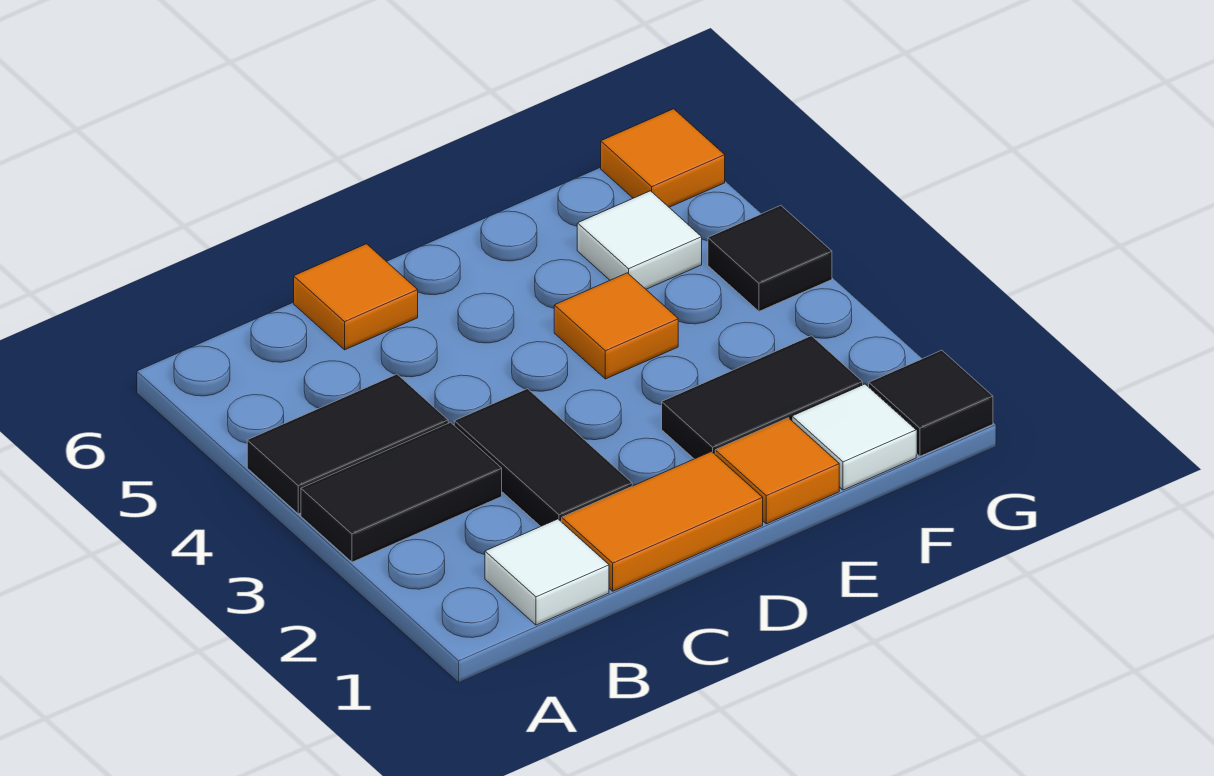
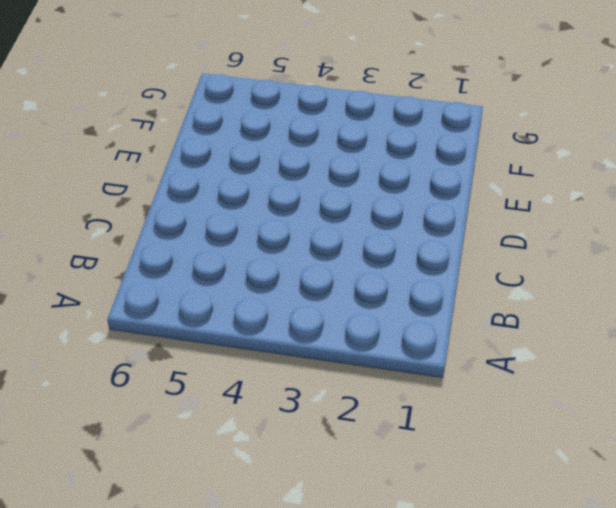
none -> black 1x2 tile [301,422,502,562]
none -> black 1x2 tile [247,374,448,514]
none -> white 1x1 tile [485,519,609,625]

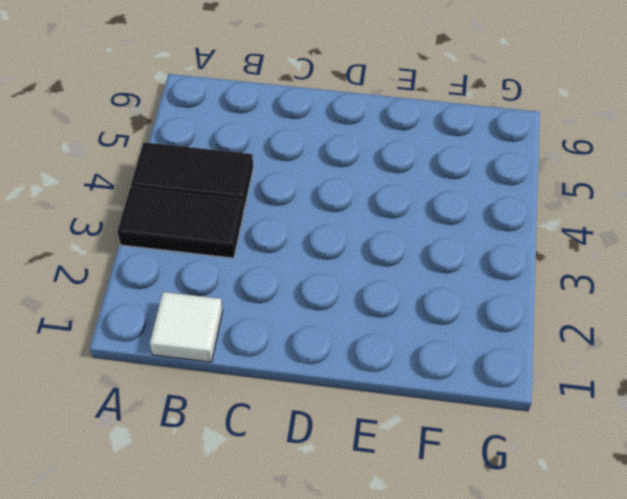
none -> orange 1x2 tile [562,452,763,591]
none -> black 1x2 tile [454,389,632,526]
none -> orange 1x1 tile [294,244,418,350]

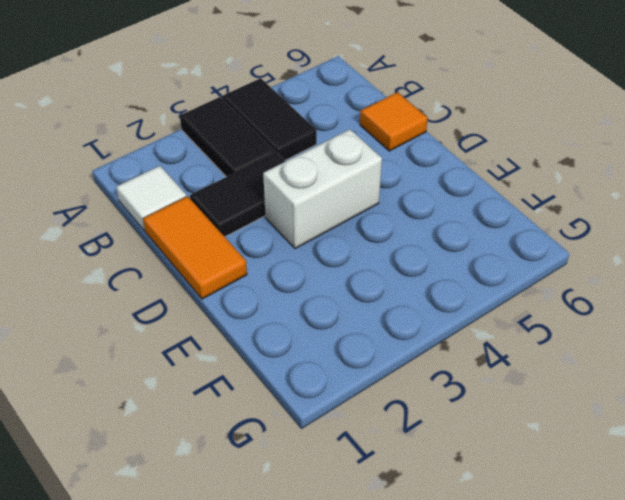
white 1x2 brick [263,129,382,249] -> none
none -> orange 1x1 tile [715,418,839,524]
none -> black 1x2 tile [662,336,863,459]
none -> orange 1x1 tile [554,273,678,379]

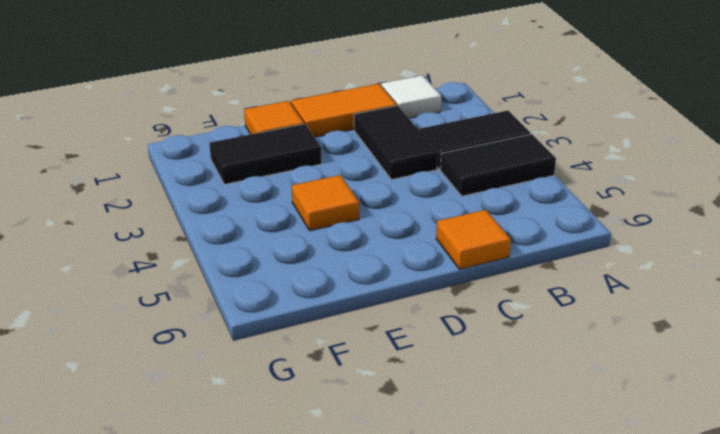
none -> white 1x1 tile [792,384,916,490]
none -> white 1x1 tile [577,191,702,289]
none -> black 1x1 tile [869,350,993,456]

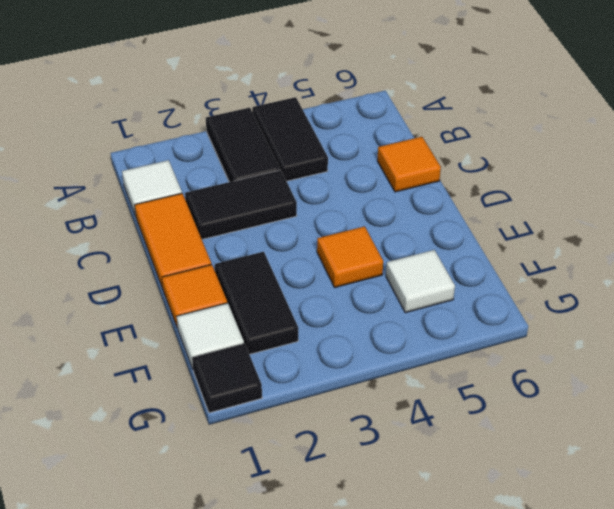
none -> black 1x1 tile [708,206,832,311]
none -> orange 1x1 tile [601,109,725,207]

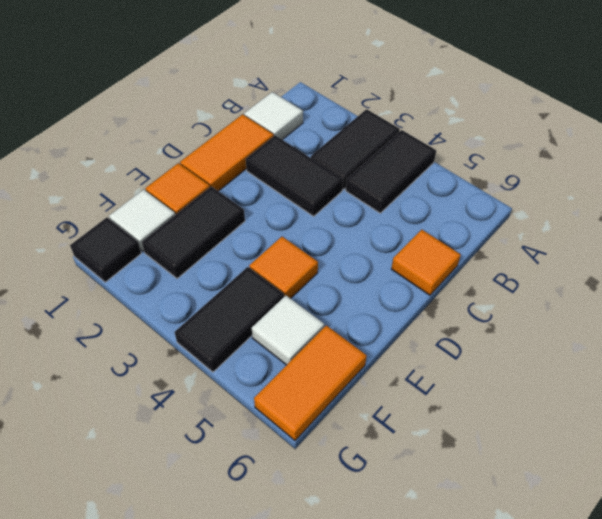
black 1x2 tile [175,267,284,372] -> black 1x1 tile [708,206,832,311]
orange 1x2 tile [254,325,367,441] -> orange 1x1 tile [601,109,725,207]

